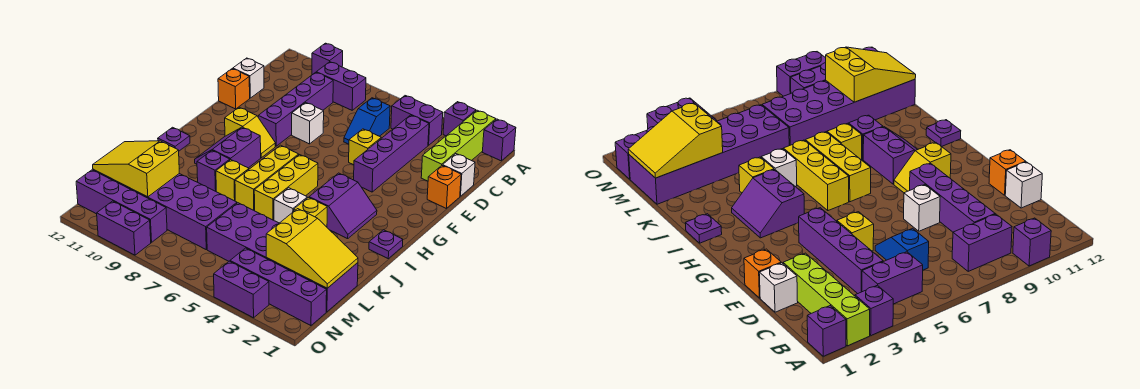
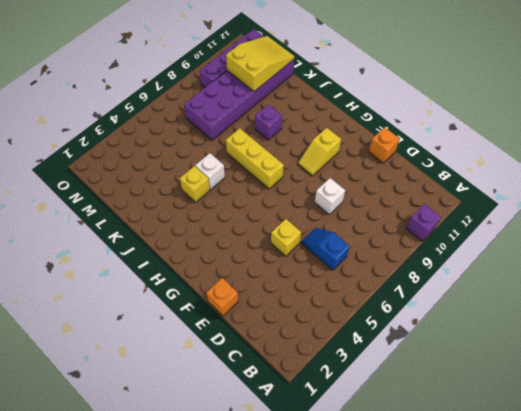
none -> purple 1x1 brick [482,119,516,161]
none -> lime 1x4 brick [421,110,496,181]
none -> purple 1x1 brick [443,102,476,136]
none -> purple 1x2 brick [391,96,443,145]

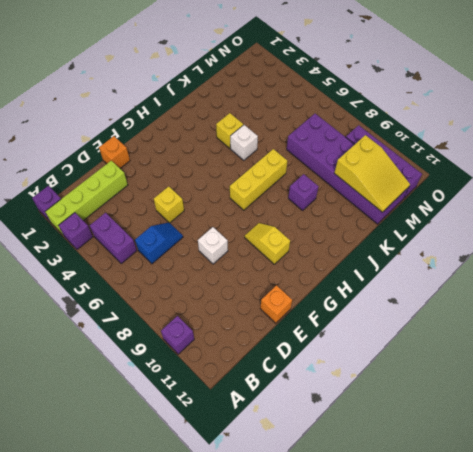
none -> purple 1x2 brick [316,62,366,110]
none -> purple 1x4 brick [354,115,429,192]
none -> purple 1x4 brick [258,72,333,146]
none -> white 1x1 brick [443,154,475,196]

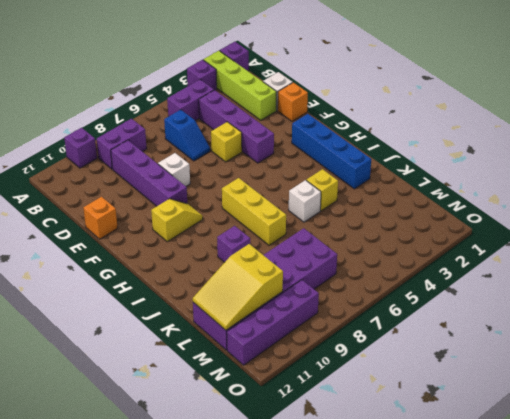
blue 1x4 brick [292,114,371,189] -> none
none -> white 1x1 brick [233,58,264,98]
none -> purple 2x2 slope [309,173,377,239]
none -> yellow 1x3 brick [254,155,318,220]
none -> purple 2x2 slope [195,127,261,168]

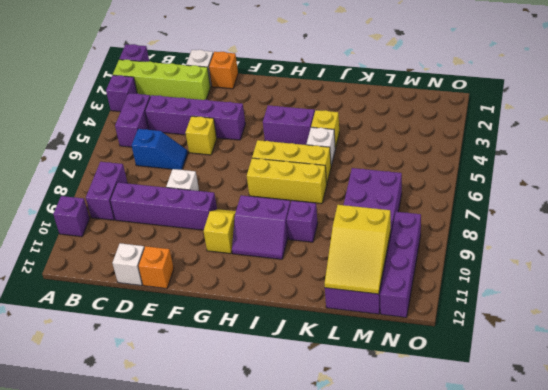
none -> purple 1x1 plate [369,230,403,259]
none -> purple 1x1 plate [158,127,190,151]
none -> yellow 1x1 brick [216,160,249,201]
none -> purple 2x6 brick [207,203,358,312]

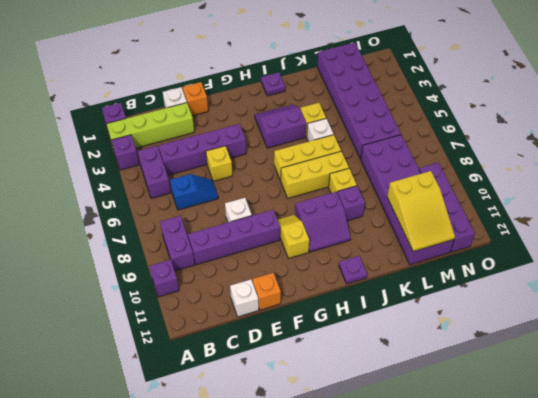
none -> purple 1x4 brick [230,248,327,326]
none -> purple 1x2 brick [214,261,269,318]
none -> purple 1x2 brick [97,201,151,255]
none -> yellow 2x3 slope [266,209,358,288]

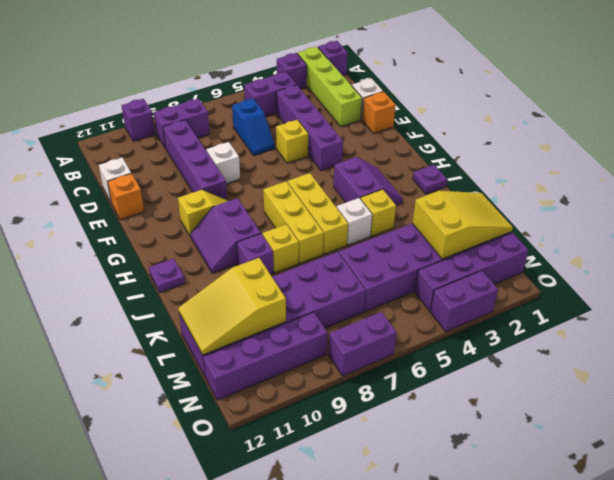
purple 1x2 brick [329,312,397,376] -> purple 1x2 brick moved to [97,201,151,255]

